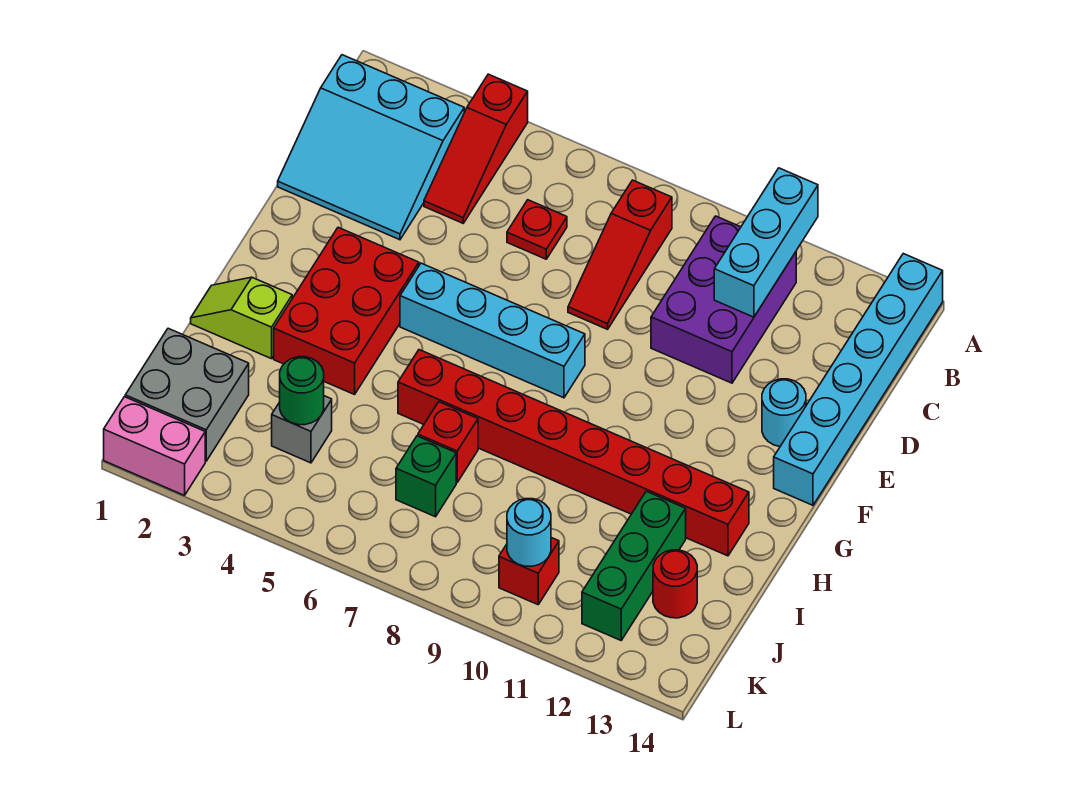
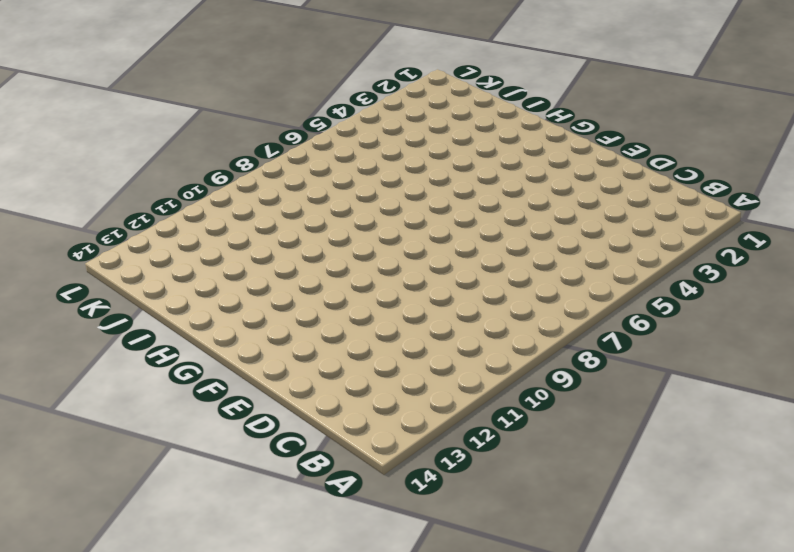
none -> red 1x3 slope [424,74,528,223]
none -> cyan 1x6 brick [774,254,943,505]
none -> cyan 3x3 slope [278,55,464,240]

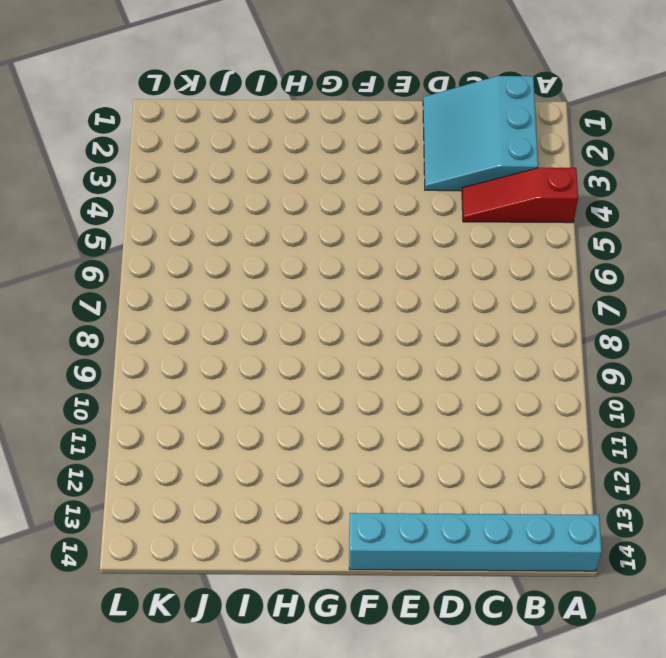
none -> red 1x3 slope [568,180,672,329]
none -> purple 2x3 brick [651,216,796,383]
none -> red 1x1 plate [507,200,567,259]

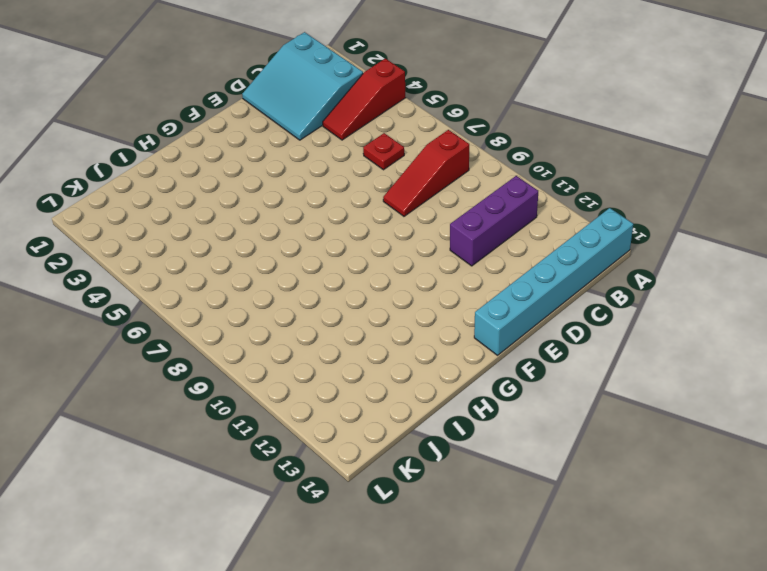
purple 1x3 brick [450,176,538,266] -> purple 2x3 brick [651,216,796,383]
none -> cyan 1x1 round brick [762,379,806,447]
none -> red 2x3 brick [274,227,419,395]
none -> cyan 1x4 brick [400,263,585,398]

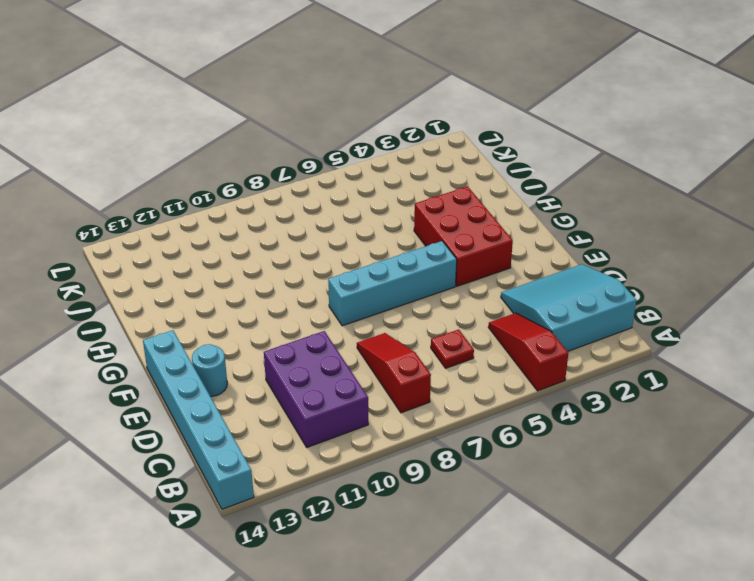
none -> lime 1x2 slope [191,277,292,359]
none -> red 1x8 brick [398,350,749,556]
none -> red 1x1 brick [418,402,478,482]

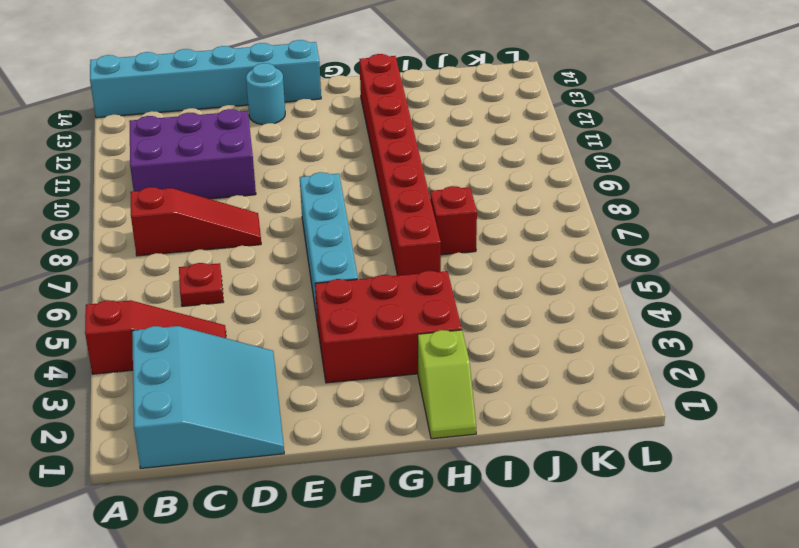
none -> green 1x3 brick [582,491,686,640]
none -> grey 2x2 brick [125,328,249,461]
none -> grey 1x1 brick [272,396,332,463]

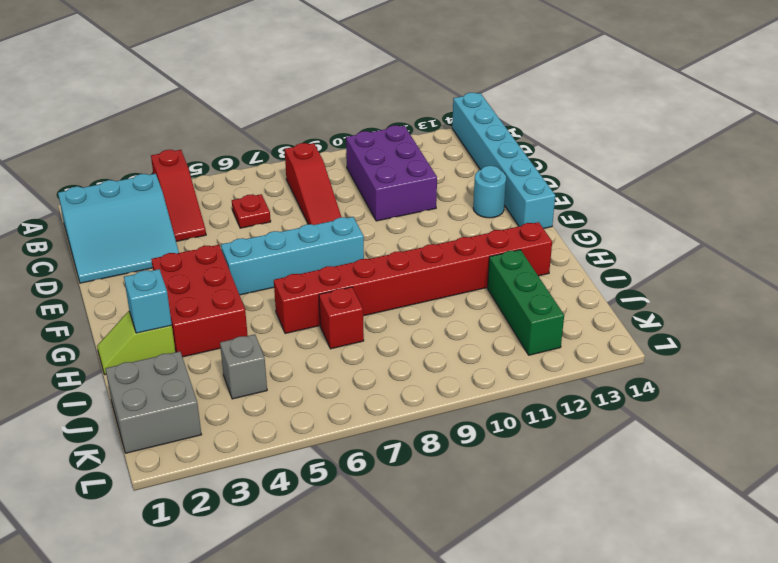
cyan 1x1 brick [124,269,172,333] -> none
none -> green 1x1 brick [396,436,456,517]
none -> red 1x1 round brick [653,550,697,618]
none -> red 1x1 brick [499,538,559,605]

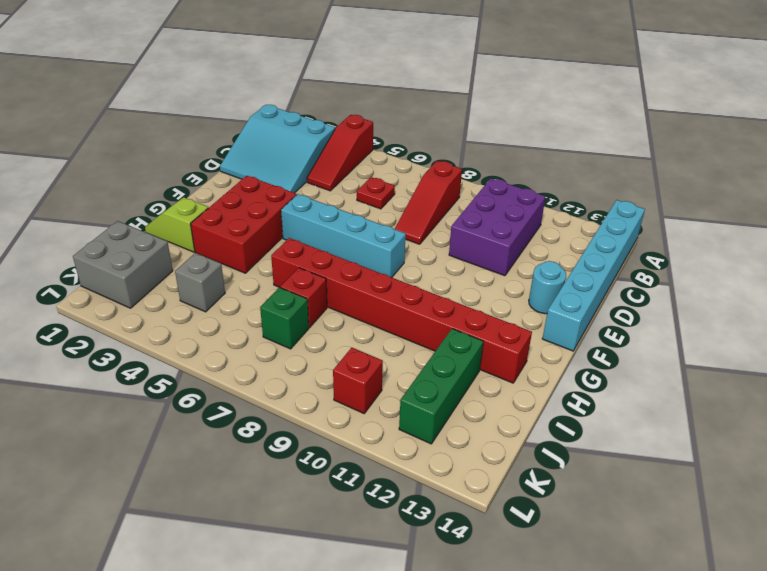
none -> red 1x1 round brick [653,550,697,618]
none -> pink 1x2 brick [104,397,205,495]
none -> cyan 1x3 brick [714,168,818,317]

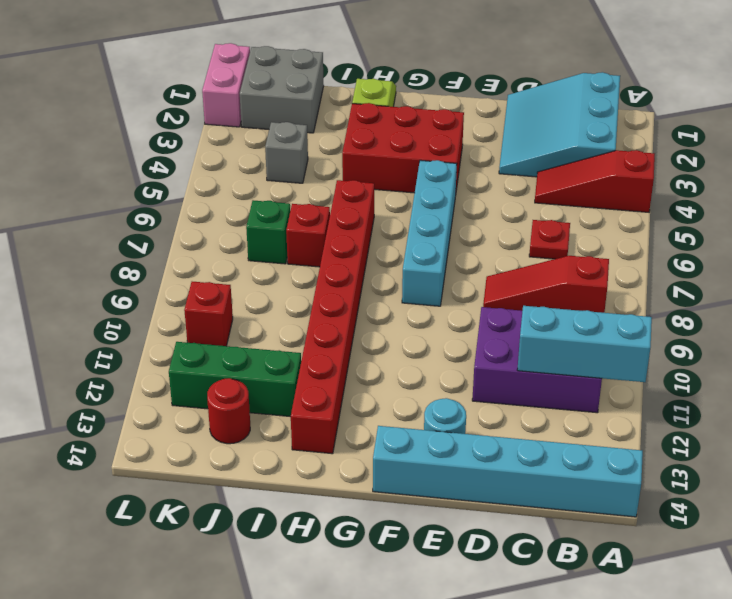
none -> green 1x1 round brick [280,357,324,425]
none -> cyan 1x1 round brick [507,499,551,566]

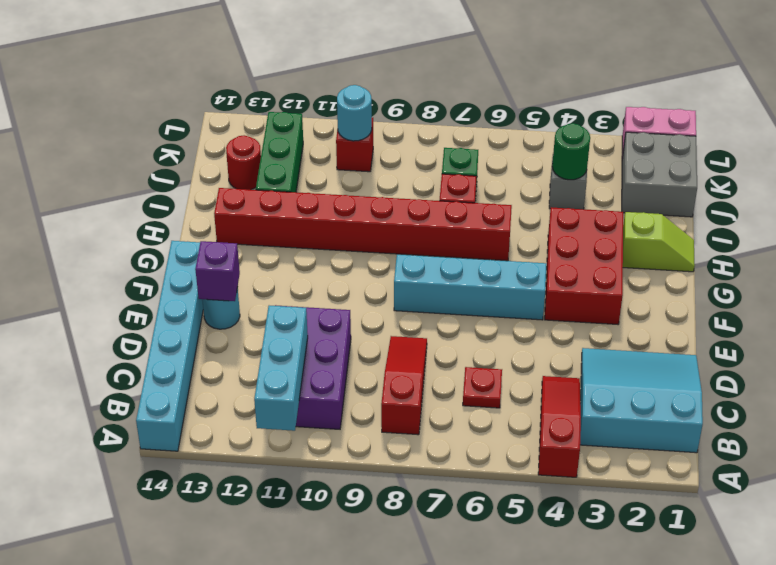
purple 1x1 brick [195,241,240,301] -> none

